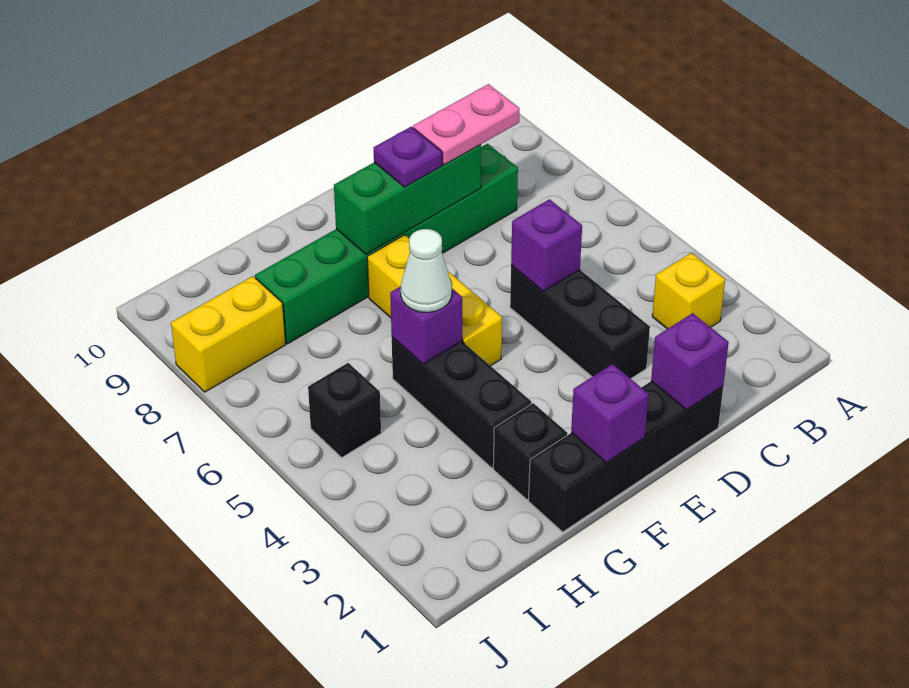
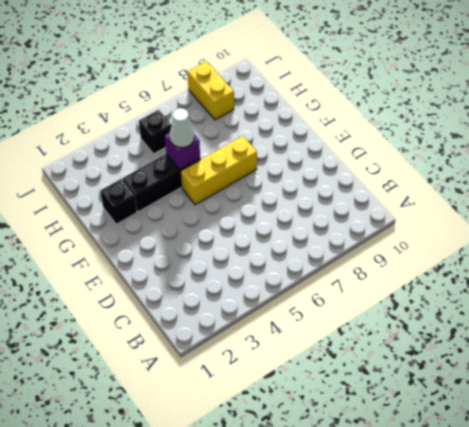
none -> yellow 1x1 brick [652,253,725,329]
none -> green 1x6 brick [255,144,518,344]
none -> black 1x4 brick [529,381,723,532]

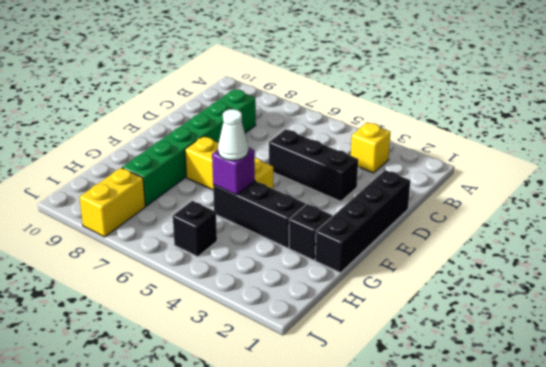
none -> purple 1x1 brick [651,313,729,410]
none -> purple 1x1 brick [511,199,582,291]
none -> green 1x3 brick [334,145,481,254]

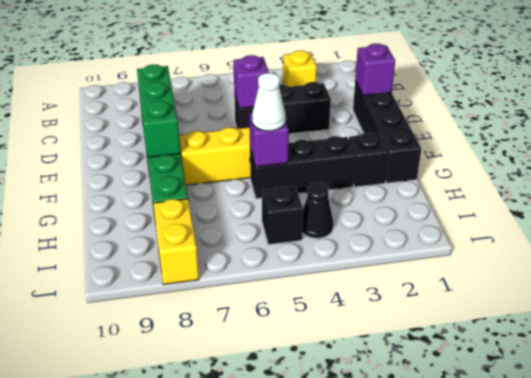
black 1x1 cone [302,182,333,238] -> none
none -> purple 1x1 brick [571,364,649,462]
none -> pink 1x2 plate [413,84,520,165]
none -> purple 1x1 plate [373,127,442,187]

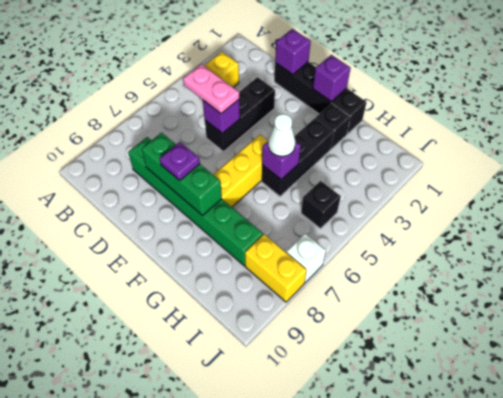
pink 1x2 plate [183,64,239,114] -> pink 1x2 plate moved to [413,84,520,165]
white 1x1 brick [286,233,326,283] -> none

